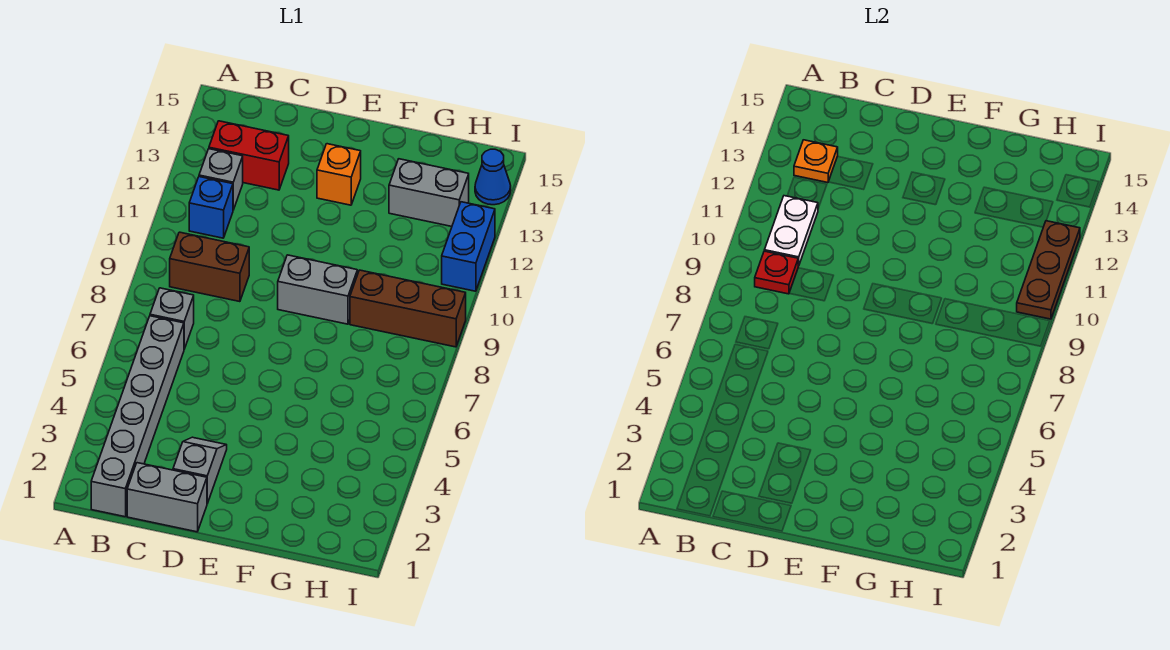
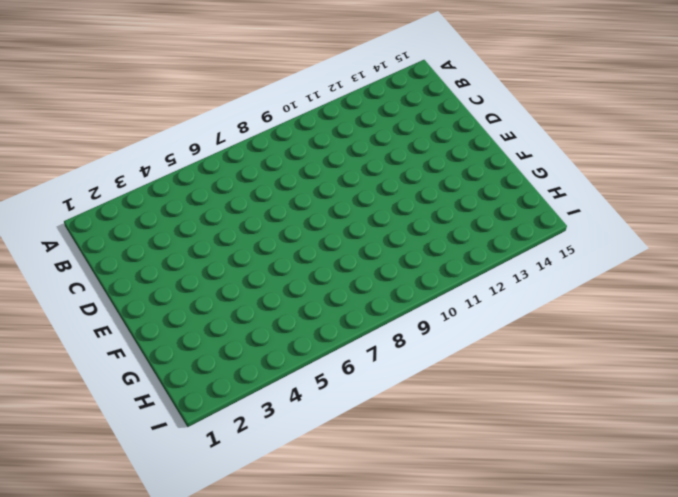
none -> grey 1x6 brick [91,316,184,517]
none -> grey 1x1 brick [150,288,194,349]
none -> brown 1x2 brick [170,232,249,302]

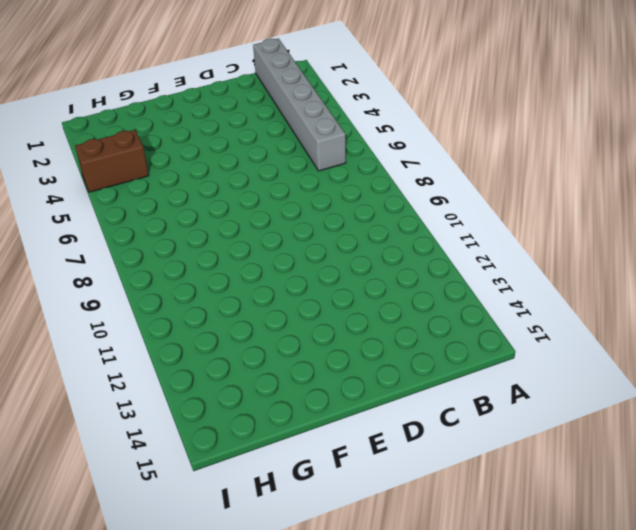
brown 1x2 brick [75,130,149,192] -> brown 1x2 brick moved to [170,232,249,302]
none -> grey 1x1 brick [150,288,194,349]
none -> blue 1x1 brick [189,177,233,238]
none -> grey 1x1 brick [199,149,243,210]

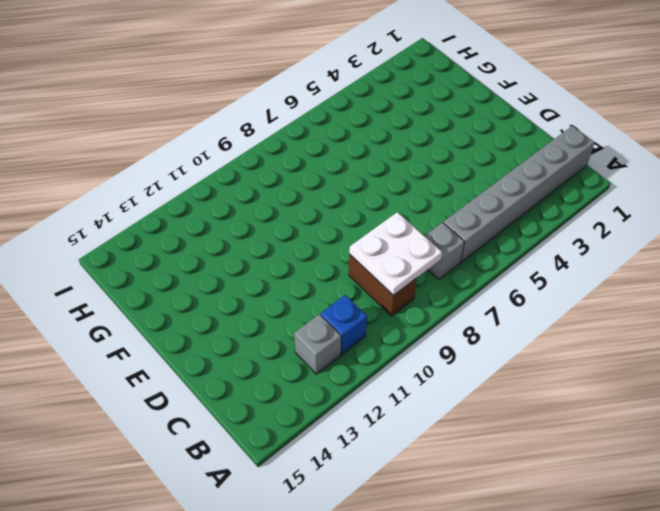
white 2x2 plate [349,212,442,295] -> red 1x1 plate [755,251,798,294]
none -> red 1x2 brick [209,121,289,190]
none -> grey 1x2 brick [127,463,207,532]
none -> grey 1x2 slope [173,437,227,504]

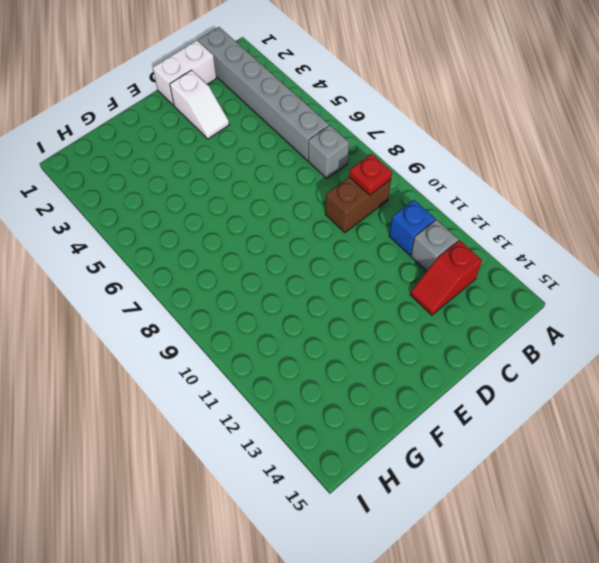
red 1x2 slope [410,240,482,315] -> red 1x2 brick [209,121,289,190]
white 1x2 brick [153,40,216,106] -> grey 1x2 brick [127,463,207,532]
white 1x2 slope [170,70,229,139] -> grey 1x2 slope [173,437,227,504]
none -> grey 1x2 brick [278,255,357,324]
none -> orange 1x1 brick [317,144,361,205]
none -> brown 1x3 brick [350,270,466,347]

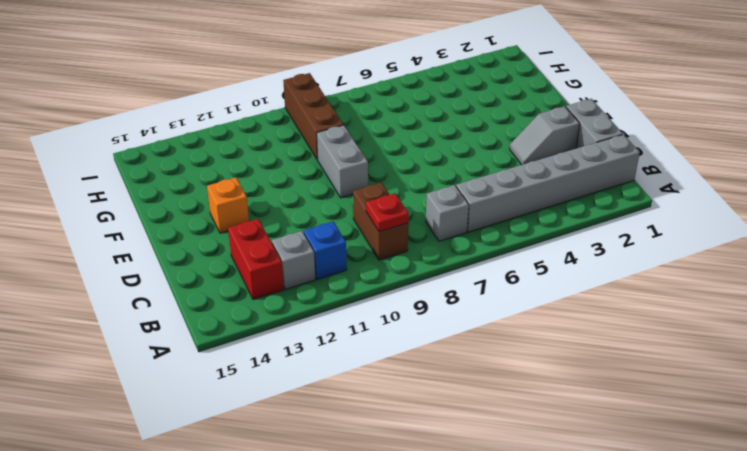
none -> grey 1x2 brick [389,159,469,226]
none -> blue 1x2 brick [442,202,495,291]
none -> blue 1x1 cone [475,149,511,205]

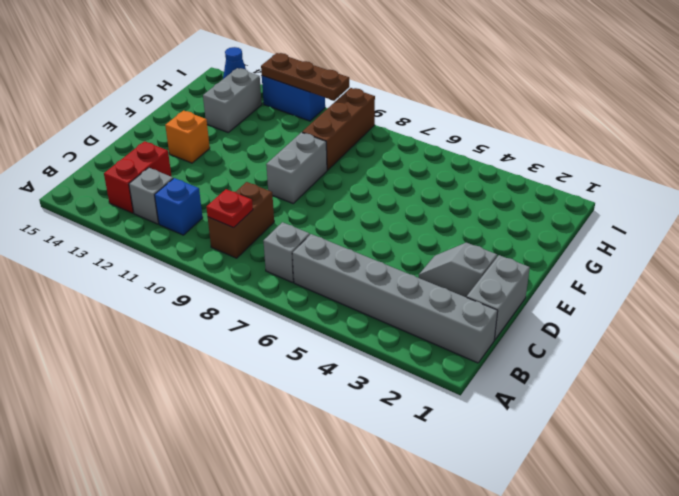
none -> white 1x2 plate [764,196,818,266]
none -> orange 1x1 plate [794,140,838,183]

